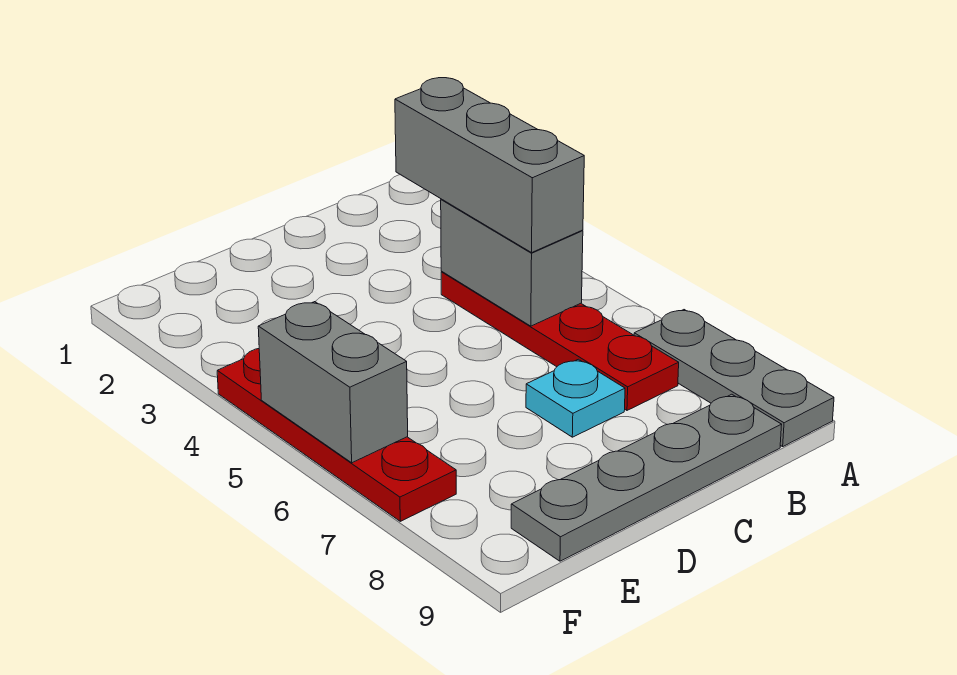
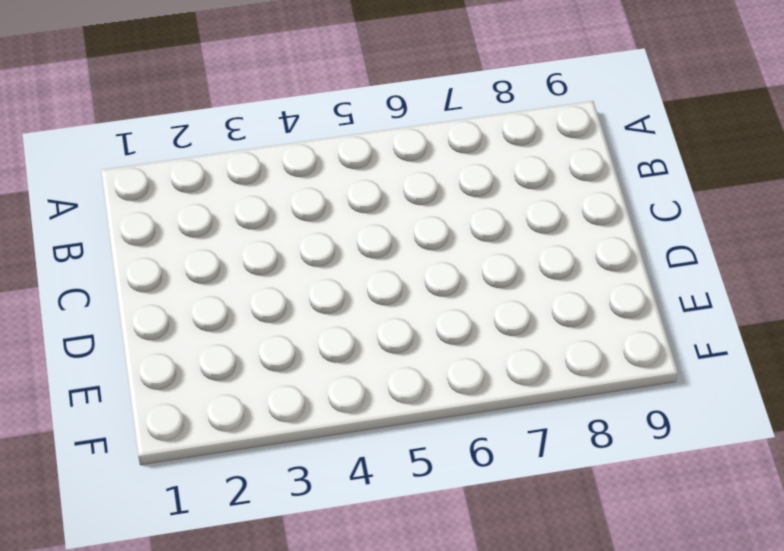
none -> grey 1x3 plate [634,310,834,447]
none -> red 1x4 plate [441,272,679,410]

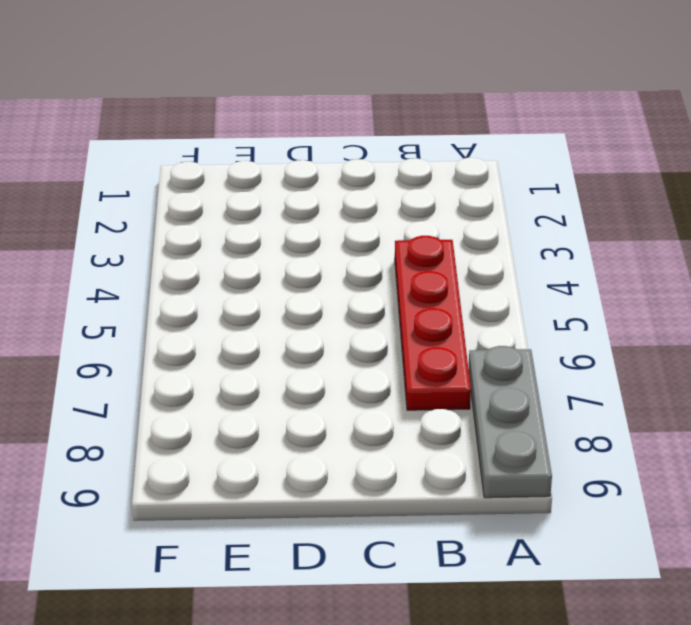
none -> grey 1x4 plate [511,394,782,561]
none -> cyan 1x1 plate [526,359,625,437]

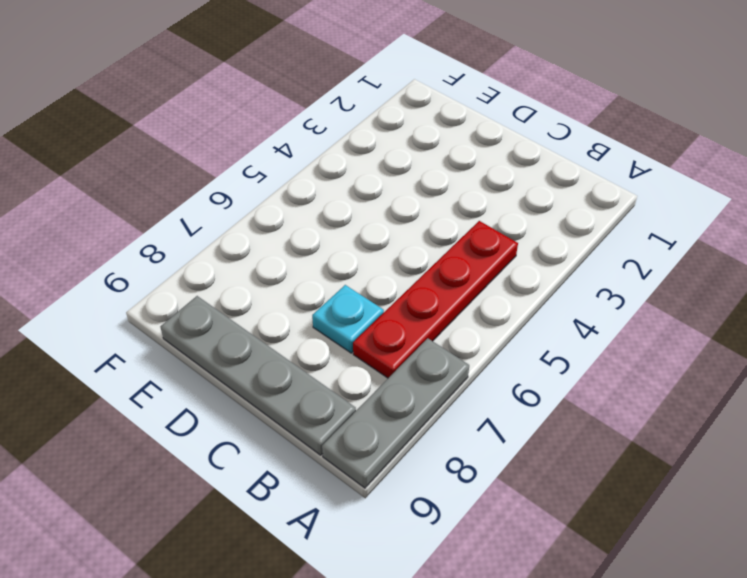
none -> red 1x4 plate [217,349,456,521]
none -> grey 1x2 brick [441,199,583,326]

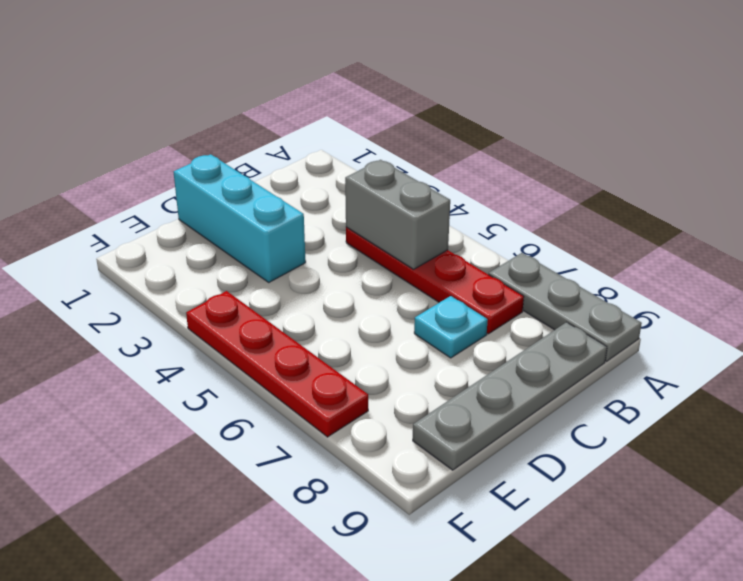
cyan 1x3 brick [174,154,306,282] -> none
none -> grey 1x2 brick [258,302,408,463]
none -> grey 1x3 brick [395,78,584,253]

